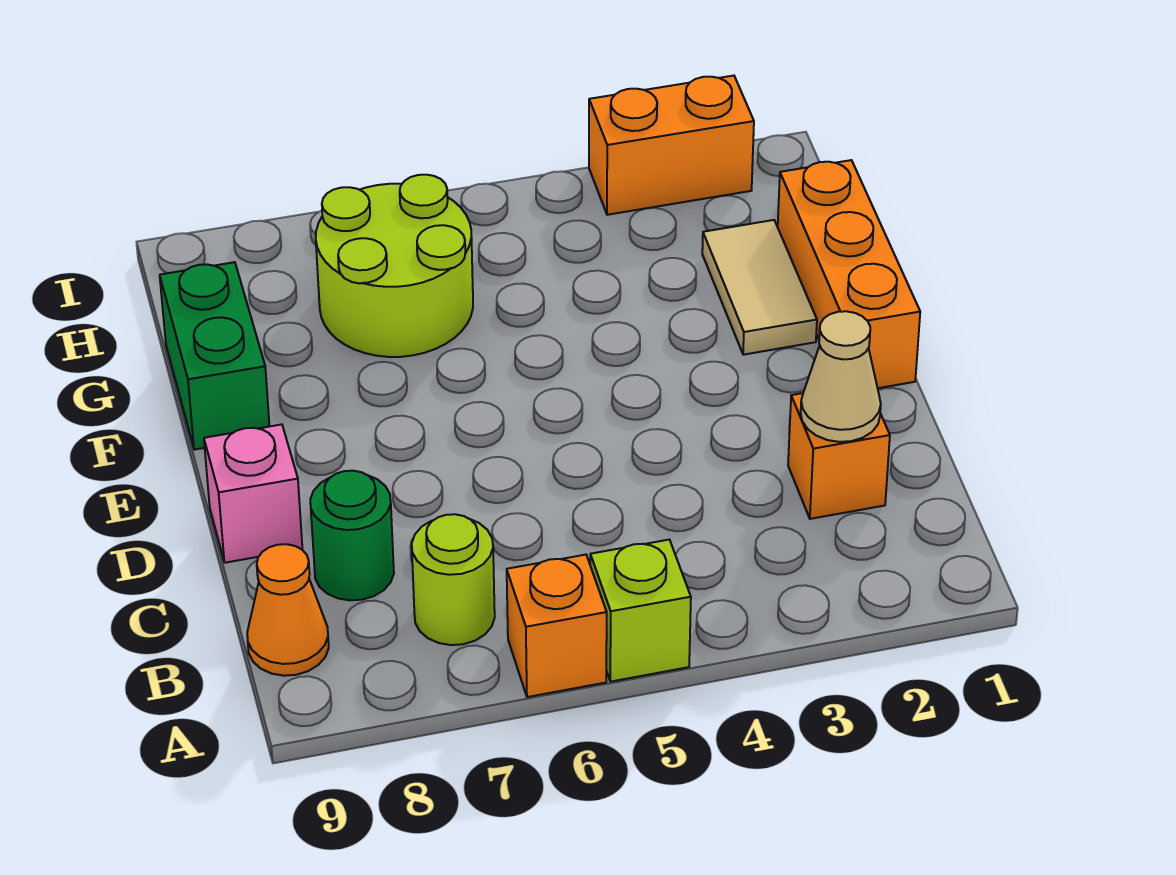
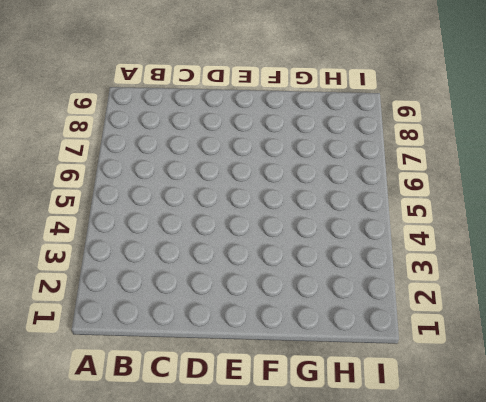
none -> lime 1x1 brick [590,540,691,682]
none -> orange 1x1 brick [507,555,607,697]
none -> lime 1x1 round brick [412,514,495,645]

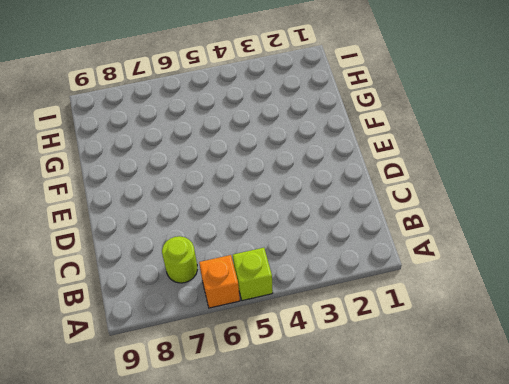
none -> orange 1x1 cone [247,544,329,676]
none -> orange 1x1 brick [788,393,890,519]
none -> green 1x1 round brick [310,471,394,600]

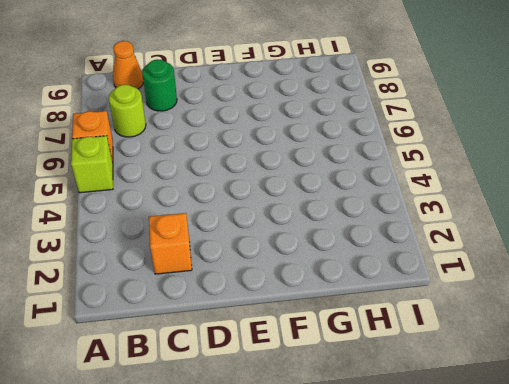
none -> pink 1x1 brick [204,424,302,563]
none -> orange 1x3 brick [778,160,920,388]
none -> tan 1x2 tile [702,220,817,355]

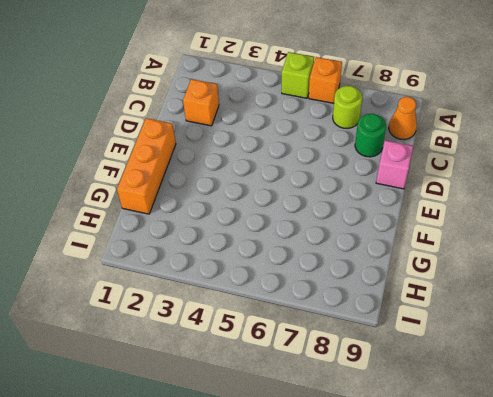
none -> tan 1x2 tile [702,220,817,355]
none -> green 1x2 brick [160,262,269,450]
none -> lime 2x2 round brick [316,175,473,357]

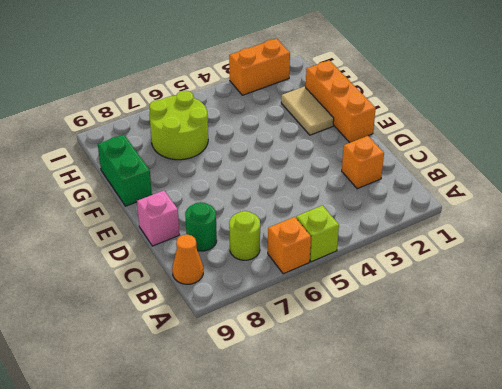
none -> tan 1x1 cone [801,311,881,442]

